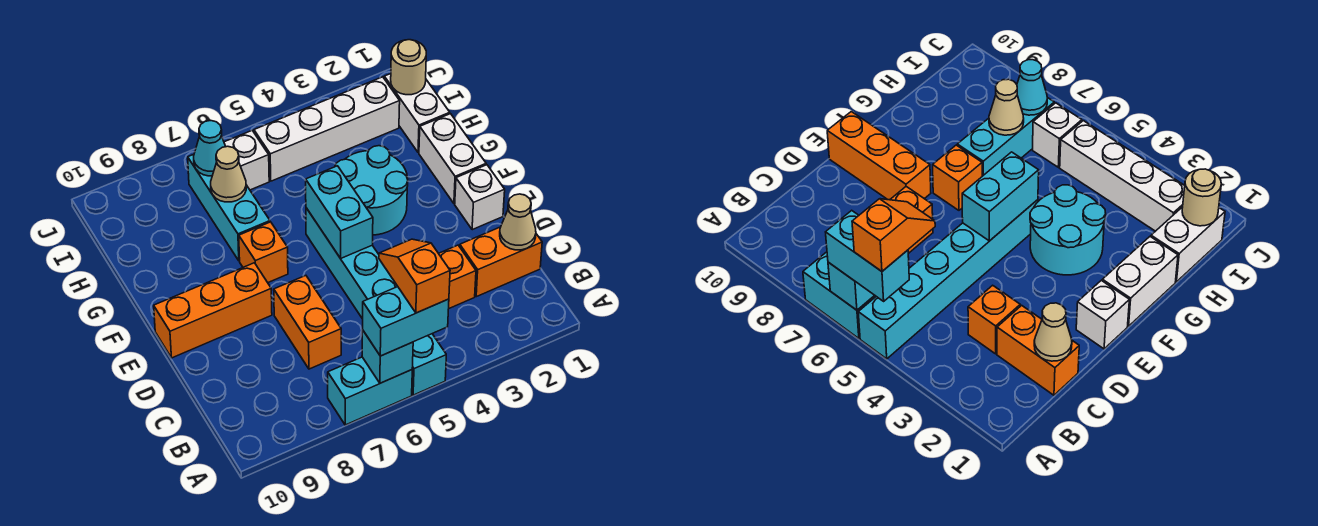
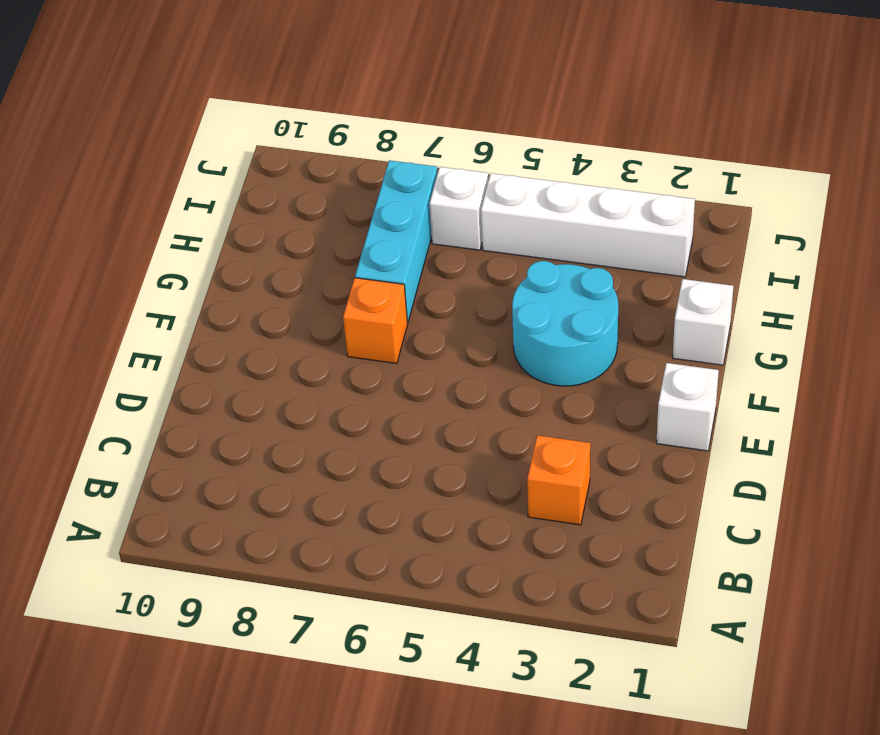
white 1x1 brick [673,279,733,365] -> white 1x2 brick [419,114,486,204]
none -> cyan 1x6 brick [306,208,446,395]
none -> cyan 1x2 brick [328,357,412,425]
none -> orange 1x2 brick [460,227,542,297]

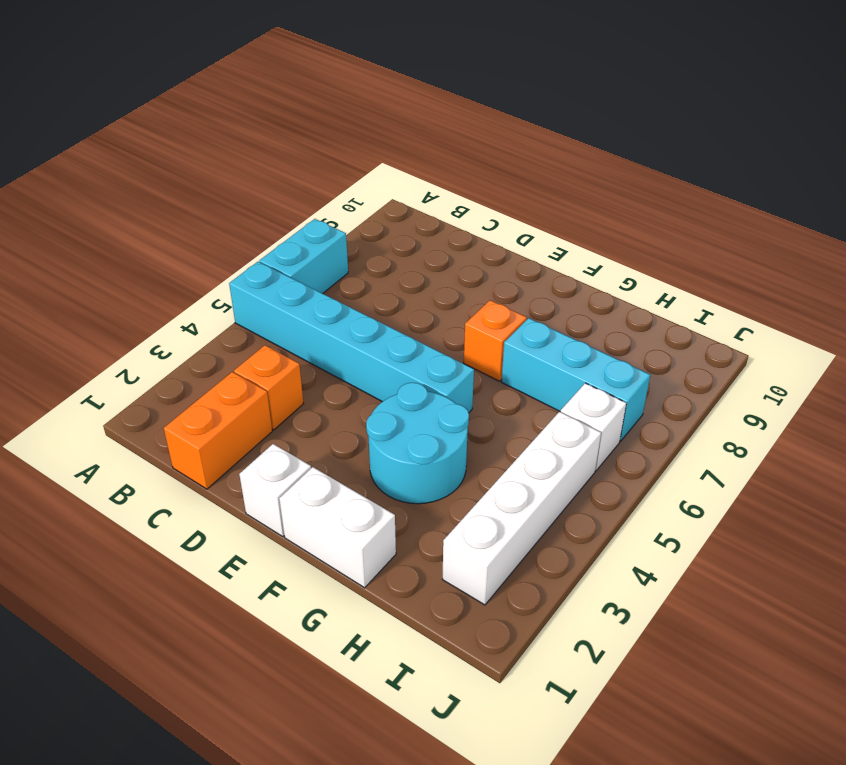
none -> orange 1x2 brick [274,276,341,369]
none -> orange 1x3 brick [154,263,272,358]
none -> white 1x2 brick [384,74,450,153]

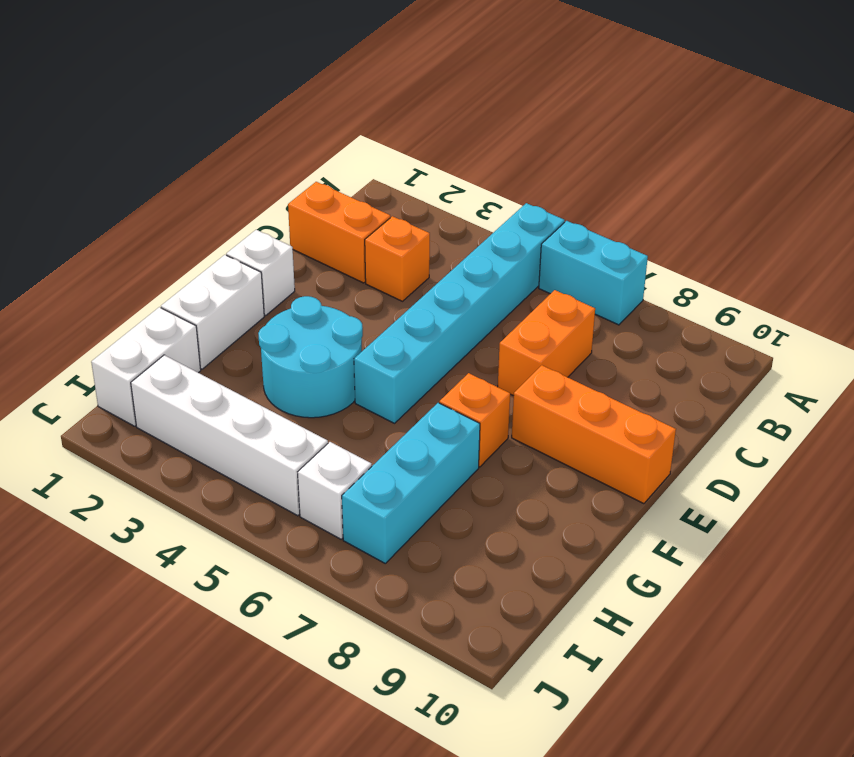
none -> cyan 1x1 brick [362,330,413,383]
none -> tan 1x1 cone [500,194,536,250]
none -> cyan 1x2 brick [306,166,373,258]

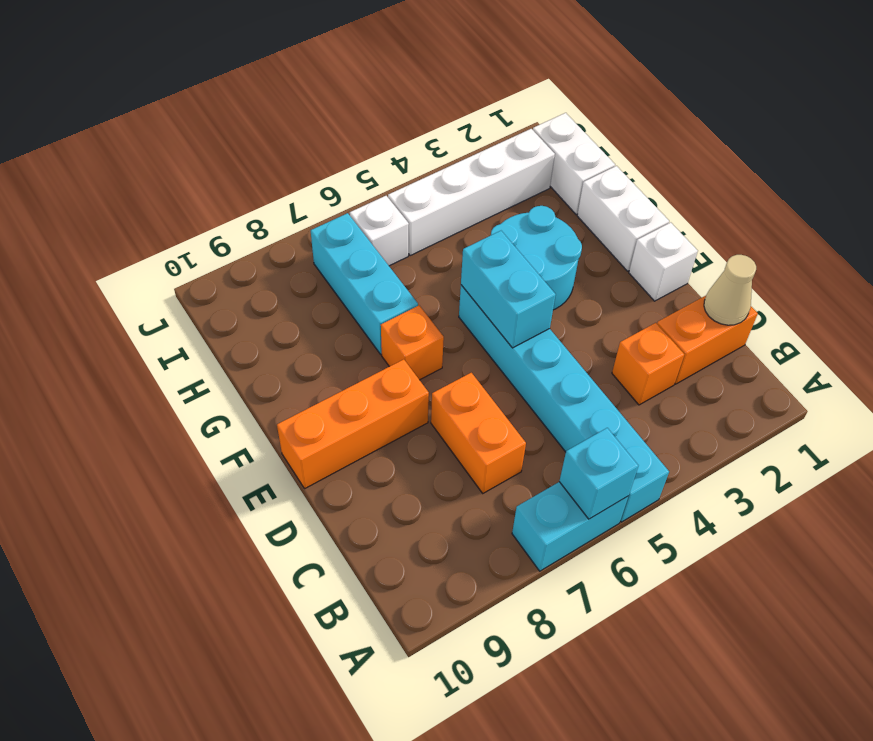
none -> tan 1x1 cone [211,146,246,202]
none -> tan 1x1 round brick [391,40,426,95]
none -> cyan 1x1 cone [194,121,226,176]

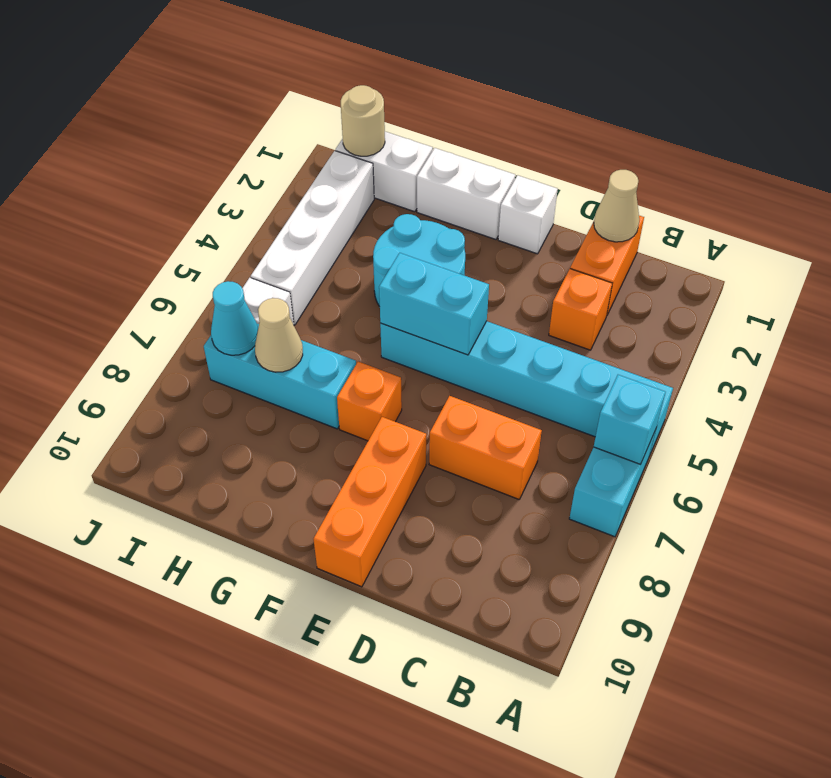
none -> cyan 1x2 brick [362,287,449,356]
none -> orange 1x2 slope [379,239,450,313]

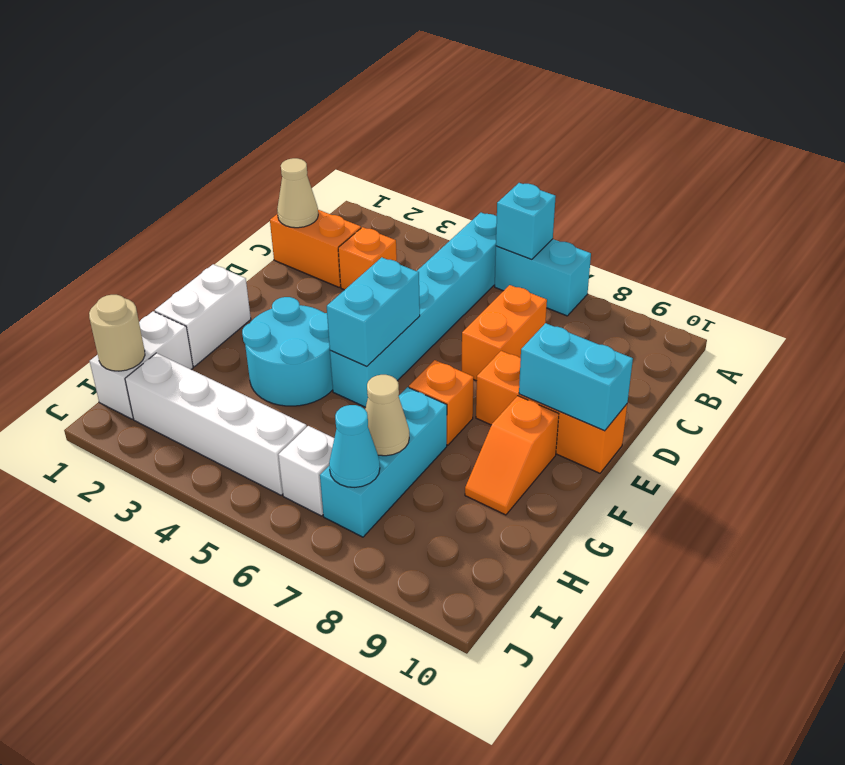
cyan 1x2 brick [519,323,633,431] -> cyan 1x2 brick moved to [362,287,449,356]
orange 1x2 slope [465,396,559,515] -> orange 1x2 slope moved to [379,239,450,313]
none -> white 1x1 brick [455,165,505,230]

